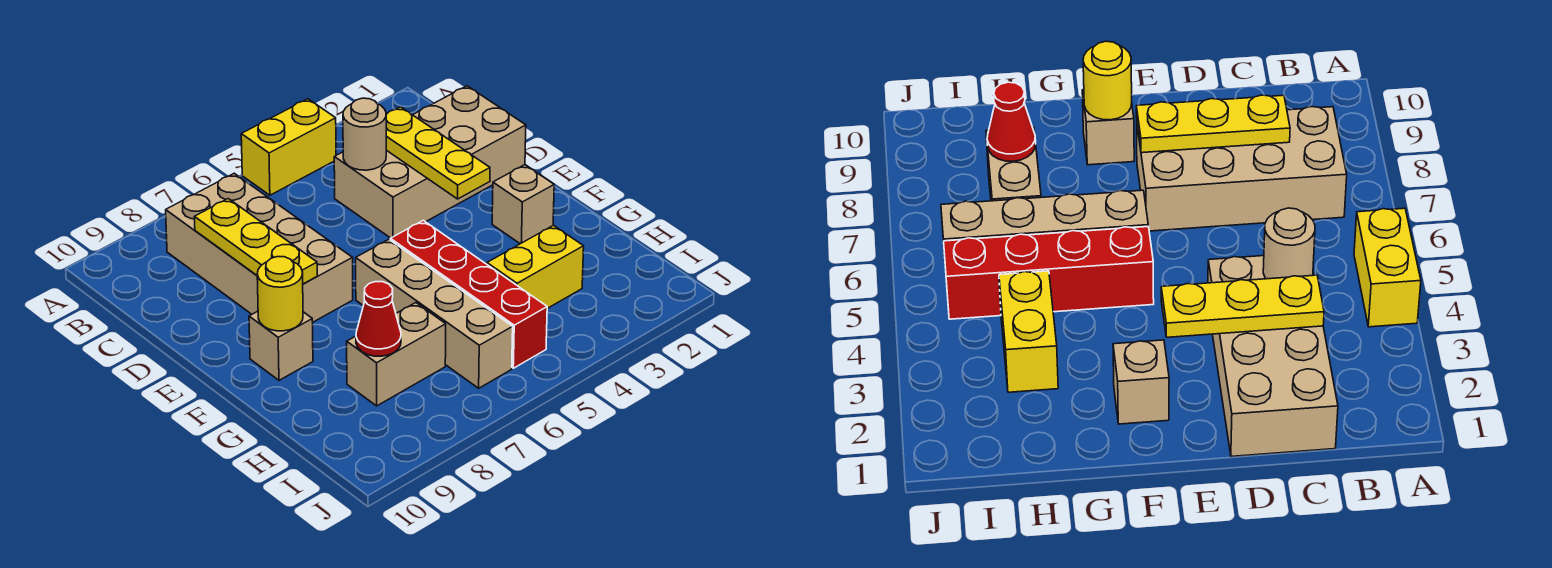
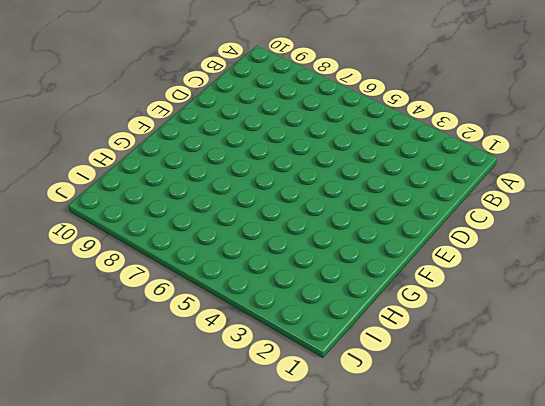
none -> yellow 1x2 brick [241,99,336,195]
none -> tan 2x4 brick [166,173,353,322]
none -> tan 2x4 brick [334,86,526,238]

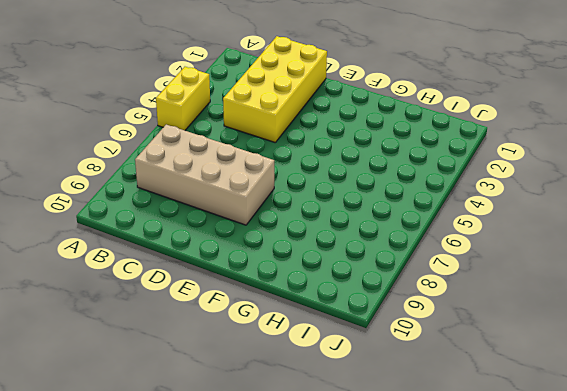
yellow 2x4 brick [223,36,327,142] -> tan 2x4 brick [334,86,526,238]
none -> tan 1x1 brick [492,165,554,244]
none -> red 1x4 brick [390,220,547,368]
none -> tan 1x4 brick [356,239,513,388]

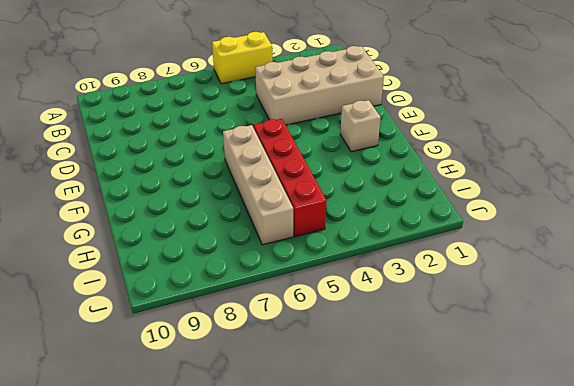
none -> tan 2x4 brick [166,173,353,322]
none -> tan 1x1 brick [249,311,313,380]
none -> yellow 1x2 brick [487,225,584,308]

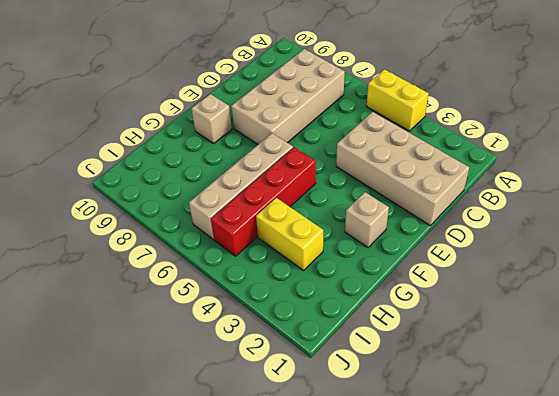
none -> tan 1x2 brick [347,303,446,406]
none -> yellow 1x3 plate [386,107,490,199]
none -> tan 1x1 round brick [343,98,386,170]

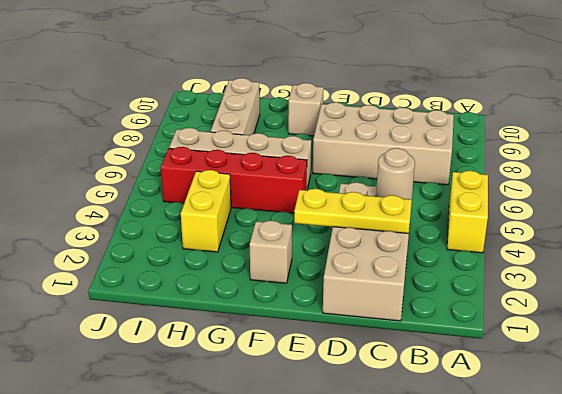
tan 1x3 brick [211,78,260,135] -> tan 1x2 brick [347,303,446,406]
none -> yellow 1x3 plate [195,199,317,284]
none -> yellow 1x1 round brick [257,257,303,331]
none -> red 1x1 cone [356,282,401,356]

